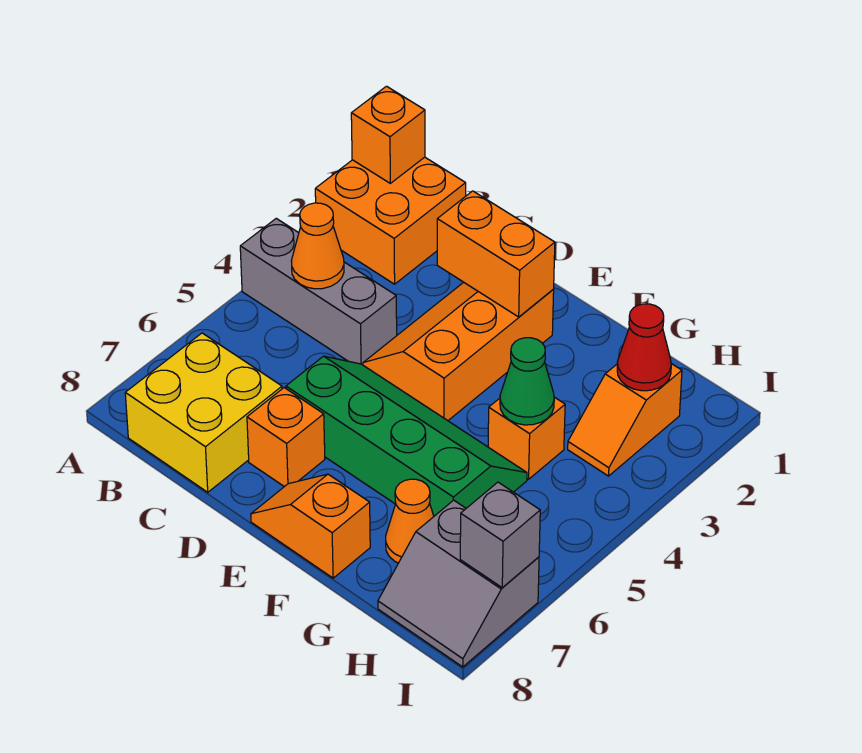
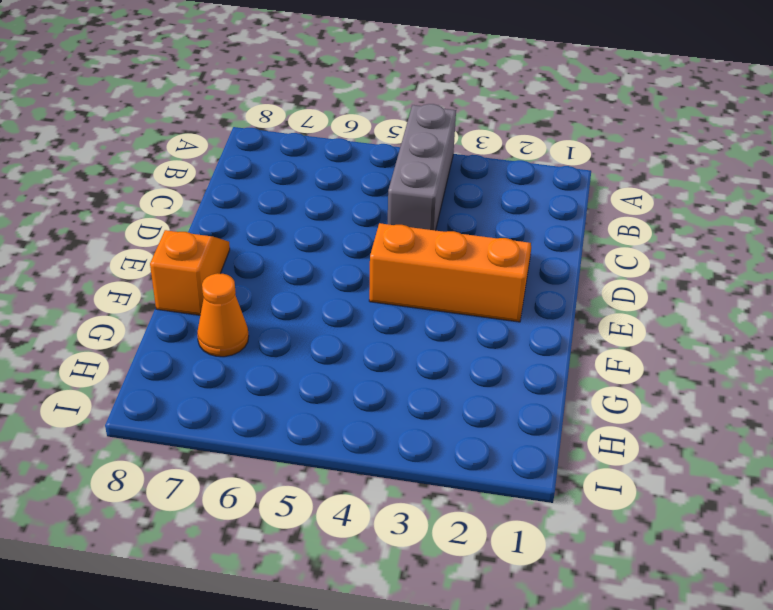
none -> orange 2x2 brick [315,157,466,284]
none -> yellow 2x2 brick [125,333,282,492]
none -> green 2x4 slope [286,356,527,516]

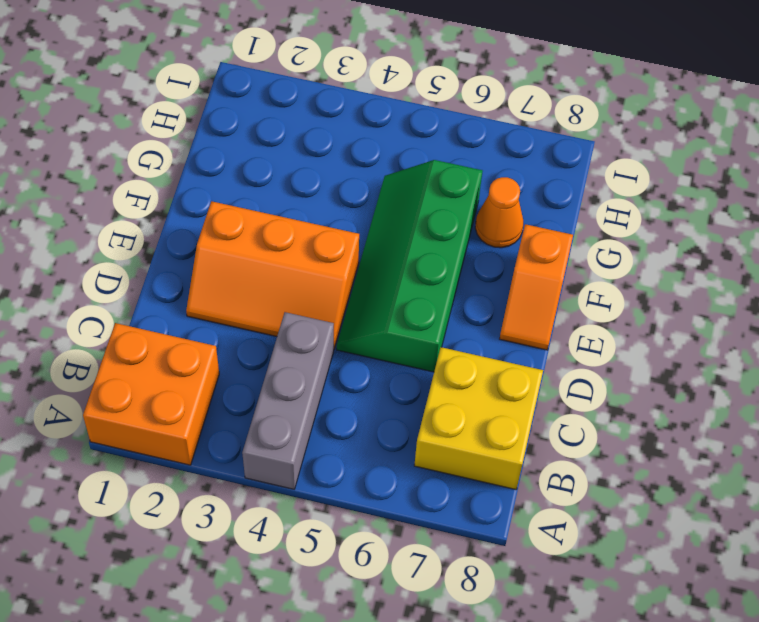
none -> orange 1x1 brick [247,388,325,487]
none -> orange 1x1 brick [488,397,565,479]
none -> orange 1x2 slope [568,364,682,476]

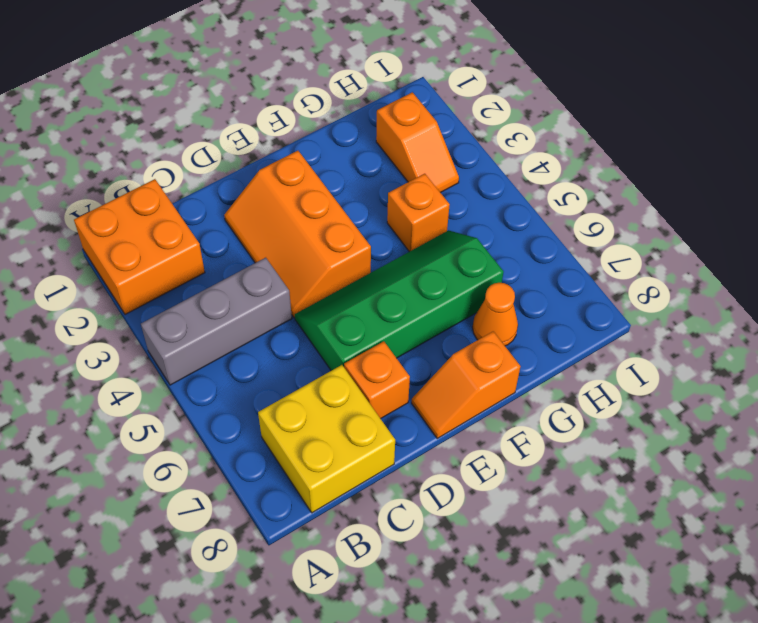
none -> grey 2x2 slope [378,500,539,667]
none -> orange 1x1 brick [351,86,425,183]
none -> orange 1x1 cone [291,203,344,289]

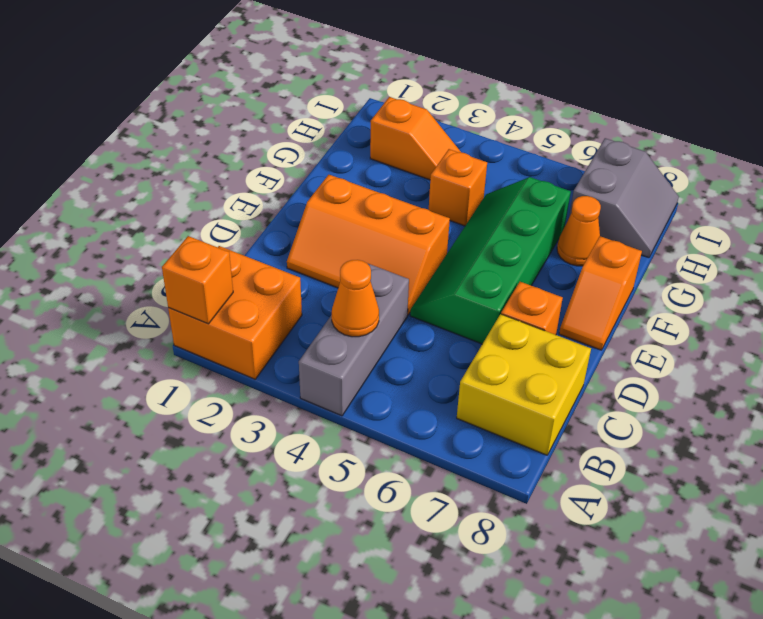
none -> orange 1x2 brick [437,191,555,317]
none -> green 1x1 cone [500,338,554,425]
none -> red 1x1 cone [617,304,671,391]

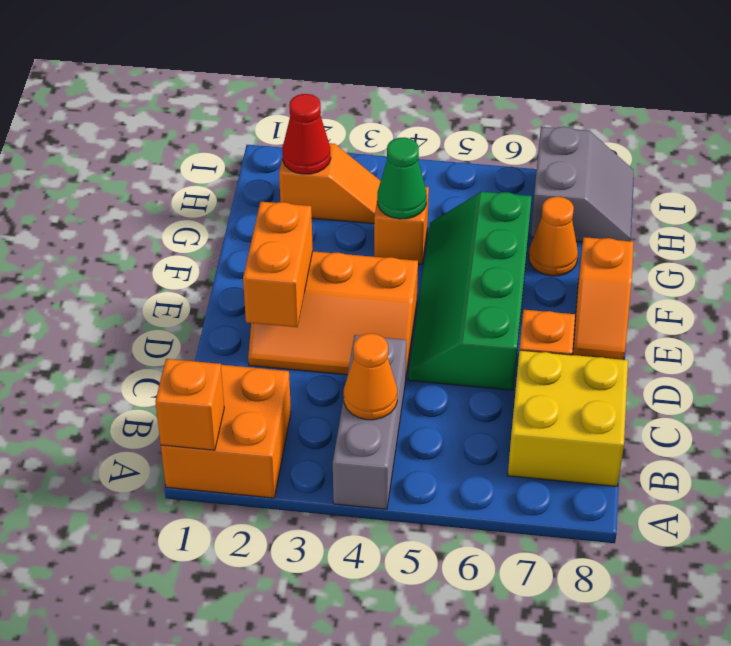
none -> grey 1x1 brick [460,482,540,587]

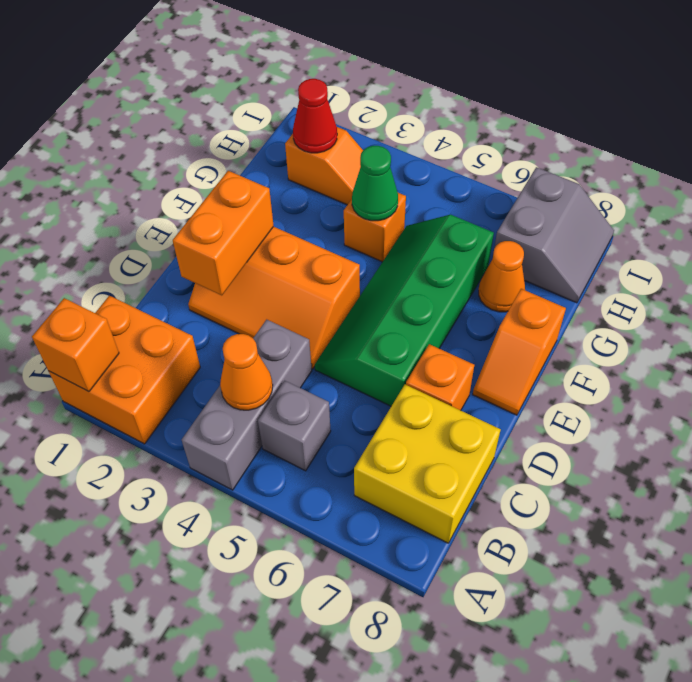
grey 1x1 brick [258,381,331,471] -> grey 1x1 brick moved to [460,482,540,587]

